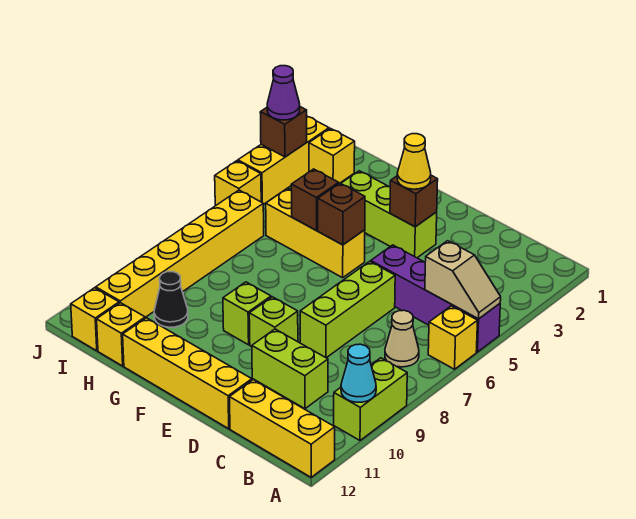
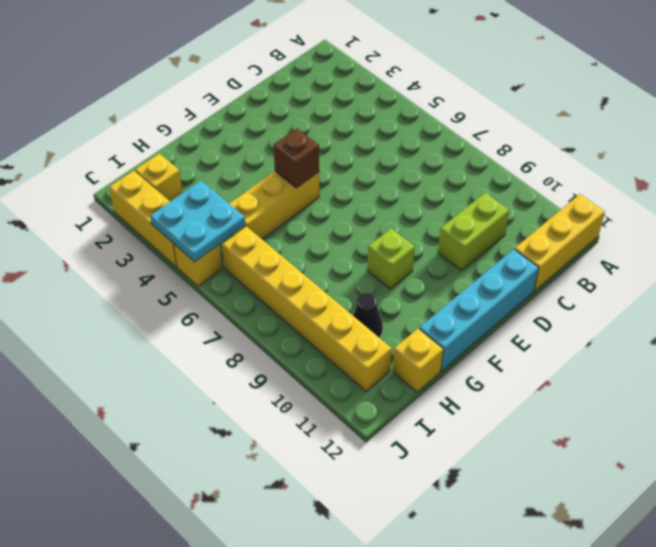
cyan 1x4 brick [419,249,539,371] -> yellow 1x4 brick [123,318,252,429]
cyan 2x2 plate [150,181,245,262] -> none
none -> purple 1x4 brick [371,245,500,352]
none -> yellow 1x1 brick [428,306,478,369]
none -> lime 1x2 brick [334,358,407,440]

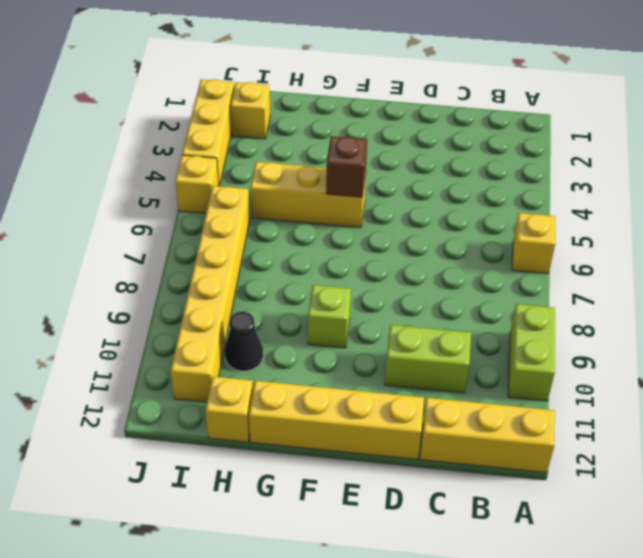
none -> purple 1x4 brick [371,245,500,352]
none -> tan 1x1 cone [385,310,419,367]
none -> lime 1x3 brick [300,261,395,358]

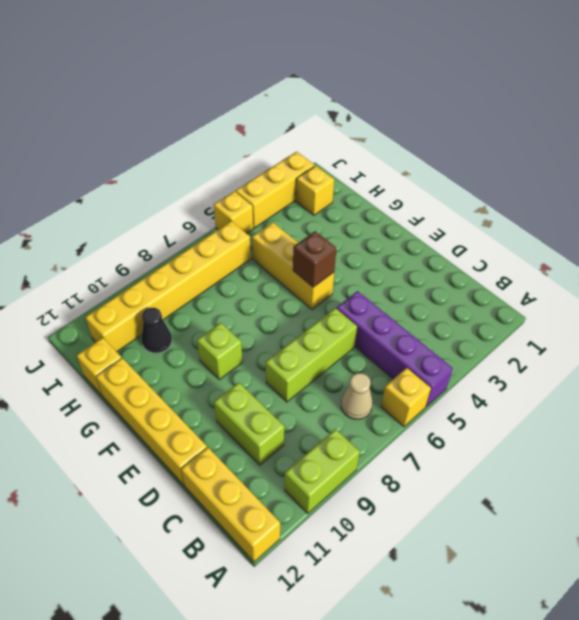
none -> lime 1x3 brick [341,171,437,258]
none -> lime 1x1 brick [249,297,298,347]
none -> yellow 1x1 brick [71,288,119,351]

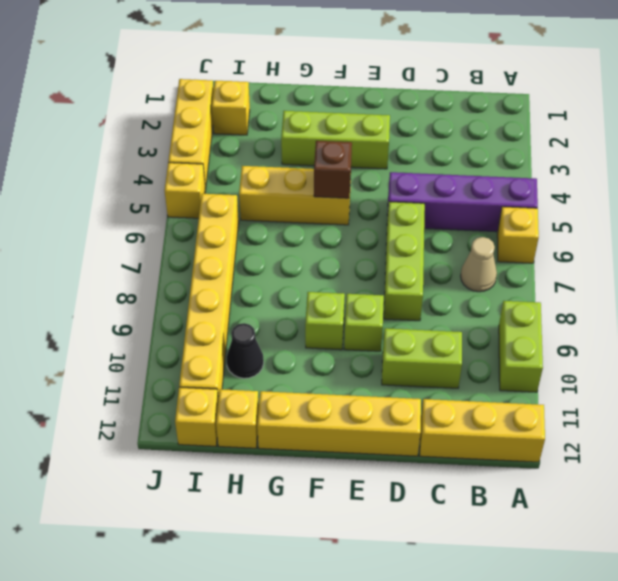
none -> tan 1x2 slope [425,241,501,319]
none -> cyan 1x1 cone [341,344,376,402]
none -> brown 1x1 brick [390,175,438,227]

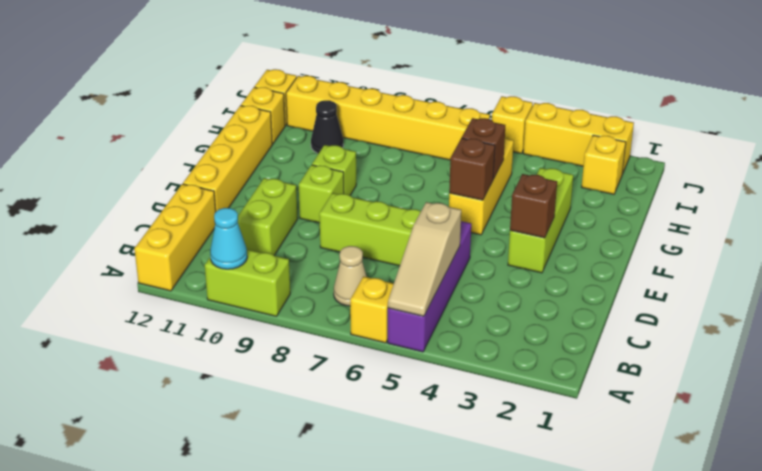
tan 1x3 slope [388,202,461,316] -> tan 1x2 slope [425,241,501,319]
none -> brown 1x1 brick [260,107,307,157]
none -> yellow 1x1 cone [397,134,431,189]
none -> purple 1x1 cone [267,66,300,120]

